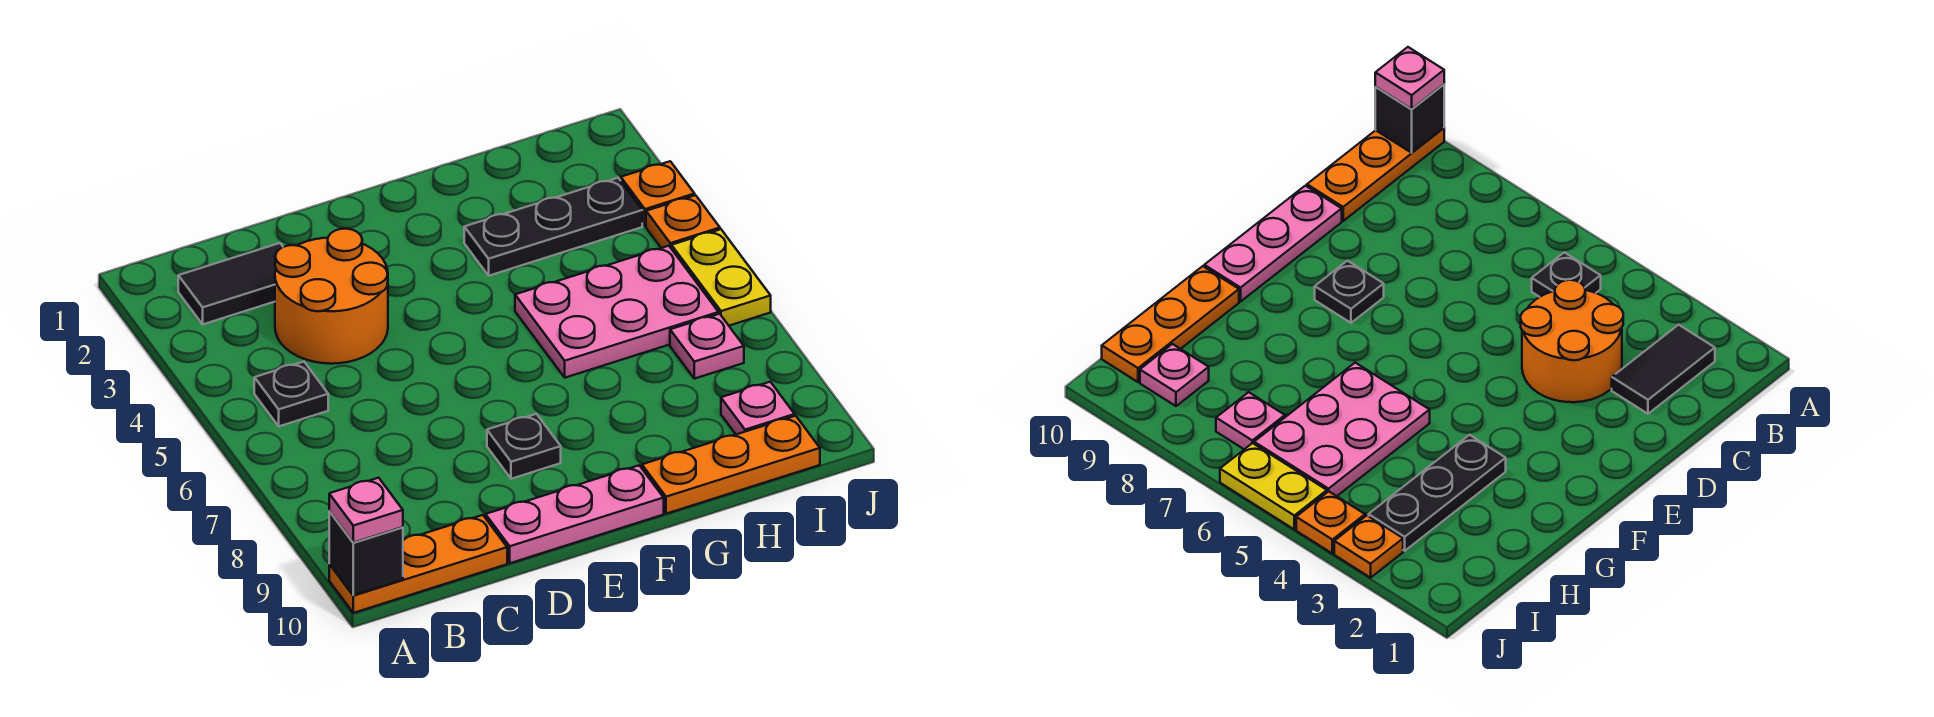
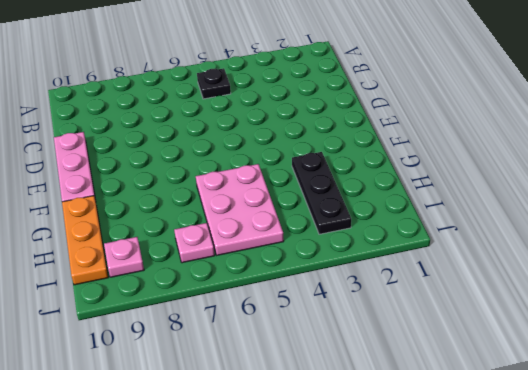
none -> orange 1x3 plate [329,515,507,613]
none -> black 1x2 tile [178,243,283,324]
none -> orange 2x2 round brick [275,229,388,364]

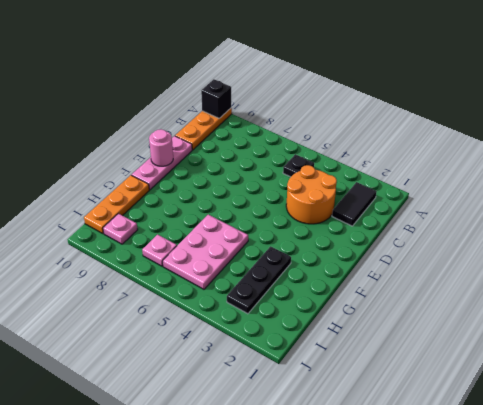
pink 1x1 round brick [149,129,173,166] -> none
none -> black 1x1 plate [487,414,561,479]
none -> orange 1x1 plate [621,161,695,226]
none -> orange 1x1 plate [646,195,720,249]

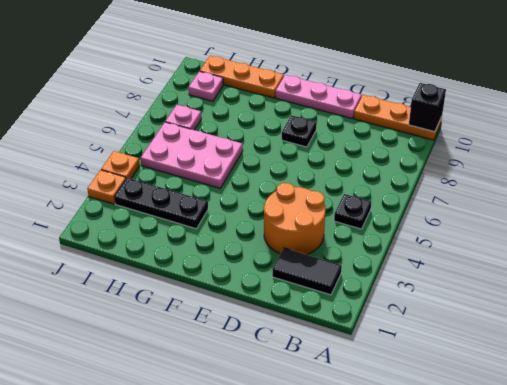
none -> yellow 1x2 plate [672,229,771,326]
none -> pink 1x1 plate [329,478,403,543]

